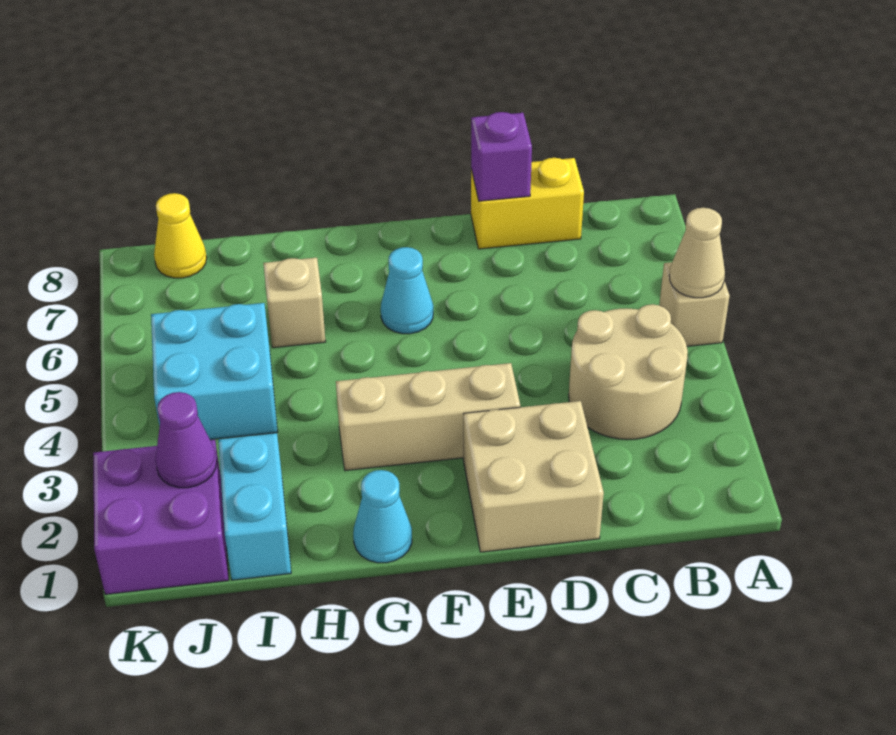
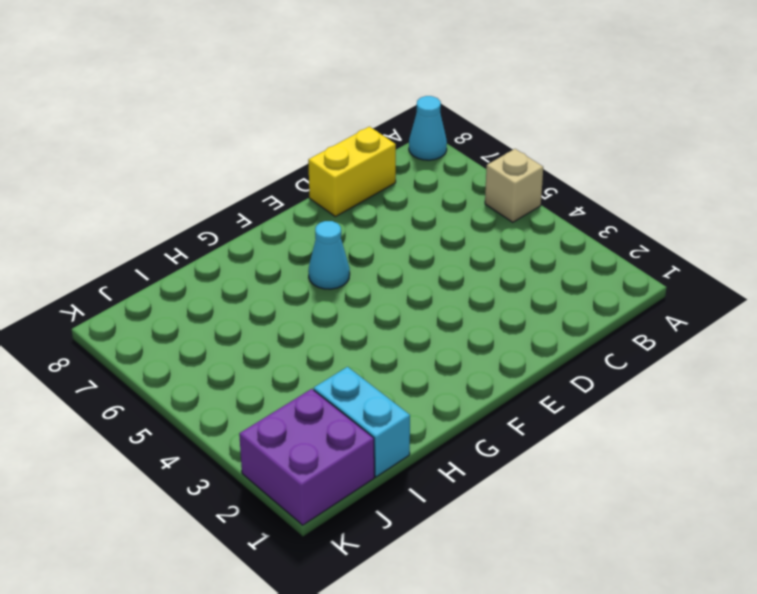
cyan 1x1 cone [409,96,447,160] -> cyan 1x1 cone moved to [353,470,412,563]
none -> tan 2x2 round brick [569,304,688,440]
none -> tan 2x2 brick [463,401,604,552]
none -> tan 1x3 brick [336,363,520,471]

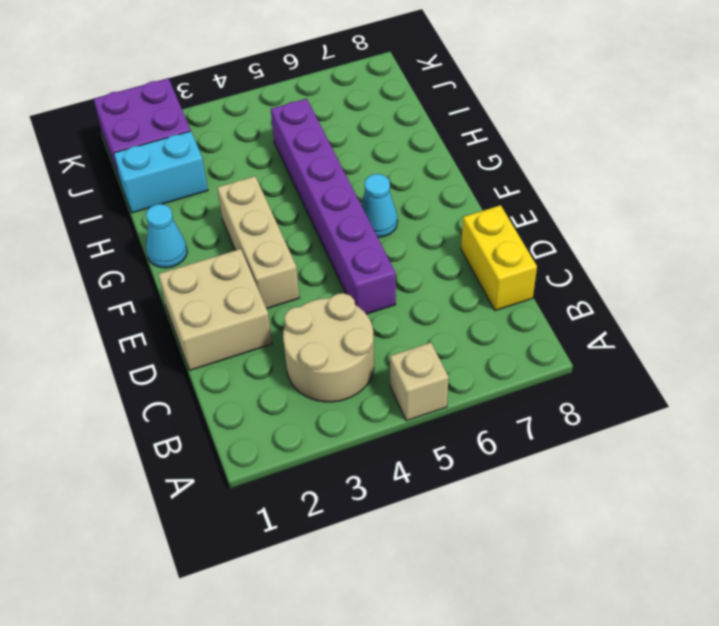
purple 1x6 brick [271,99,396,314] -> cyan 2x2 brick [151,303,278,440]
none -> tan 1x1 brick [263,258,326,348]
none -> yellow 1x1 cone [154,193,207,278]
none -> tan 1x1 cone [669,208,725,298]

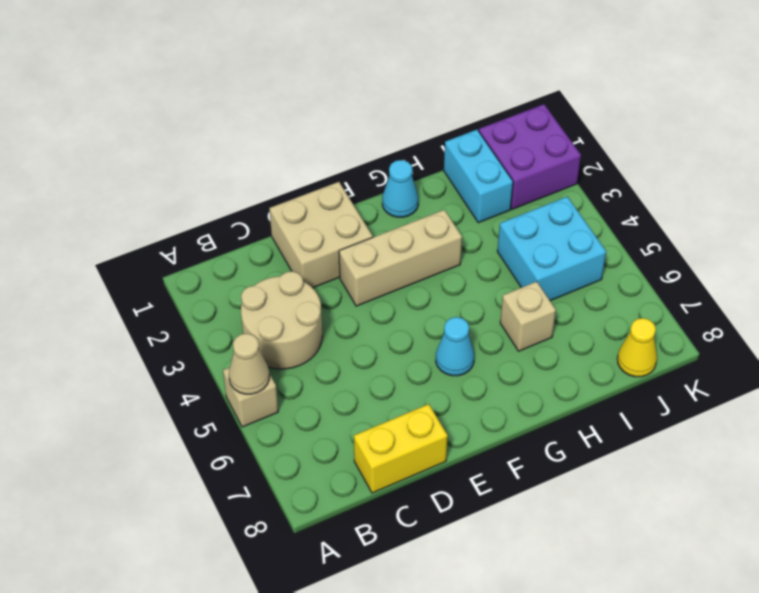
none -> purple 1x1 brick [471,112,532,201]
none -> purple 1x1 cone [155,392,217,488]

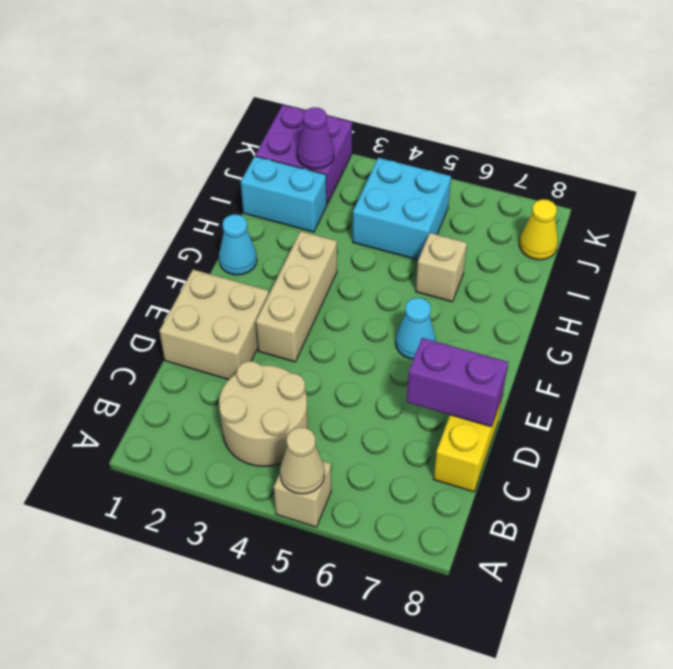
purple 1x2 brick [407,338,508,427] -> purple 1x1 brick [471,112,532,201]

